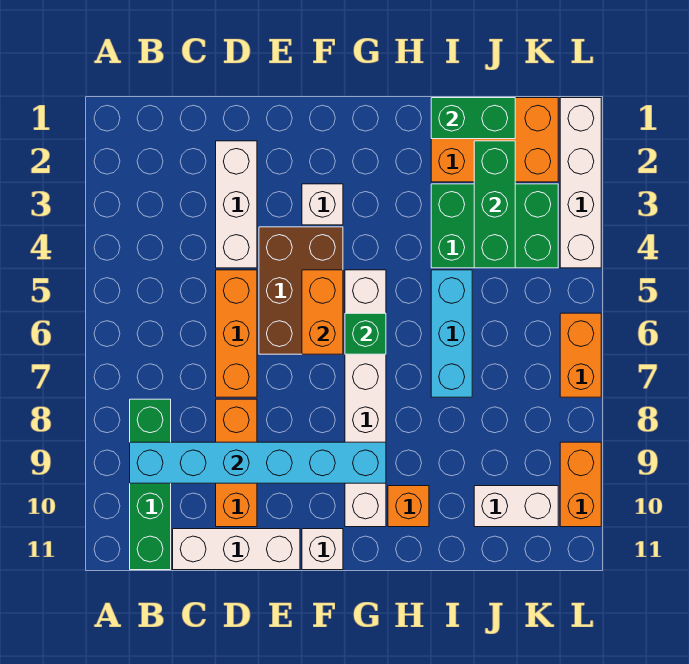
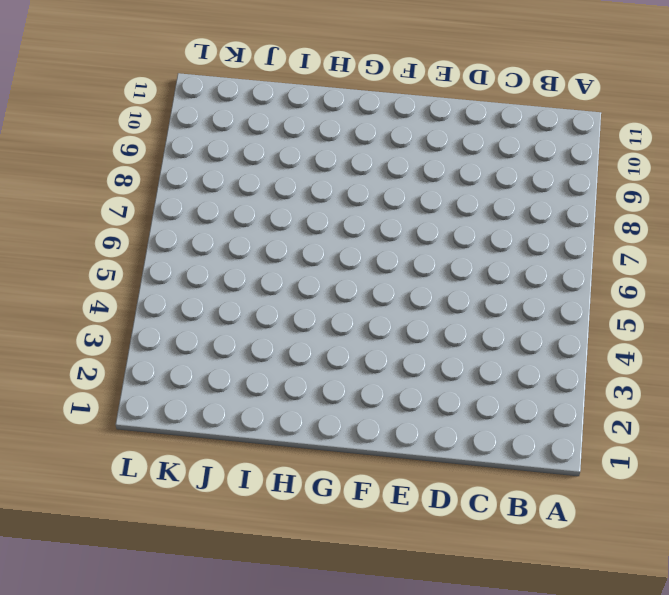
none -> green 1x4 brick [130,399,171,570]
none -> white 1x3 brick [173,529,300,570]
none -> white 1x3 brick [216,141,257,268]

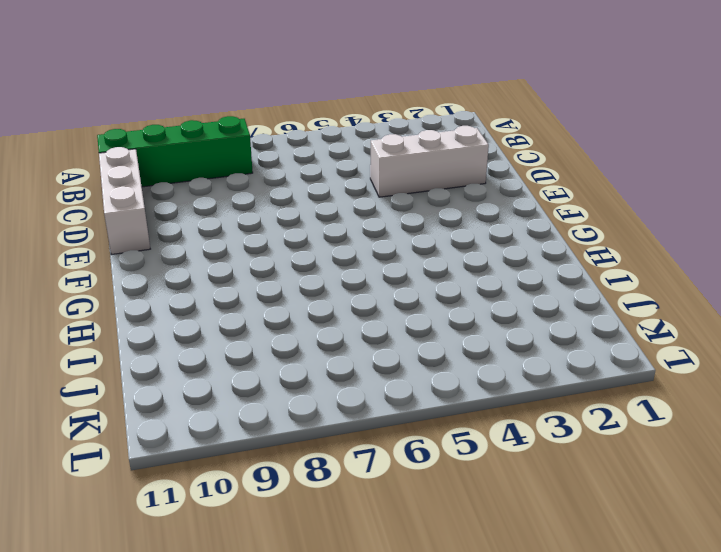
none -> orange 1x3 brick [216,270,257,397]
none -> orange 1x3 brick [216,399,257,527]
none -> brown 2x3 brick [259,227,343,354]

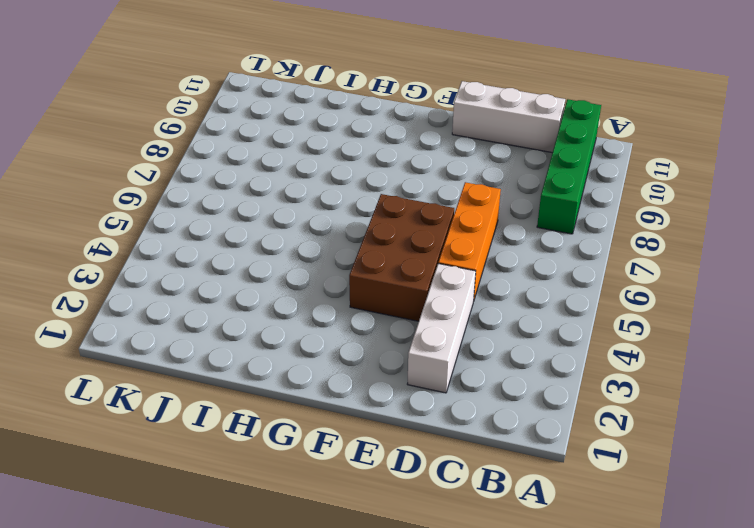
none -> orange 1x3 brick [216,399,257,527]
none -> white 1x1 brick [302,184,343,225]
none -> white 1x1 brick [302,529,343,570]

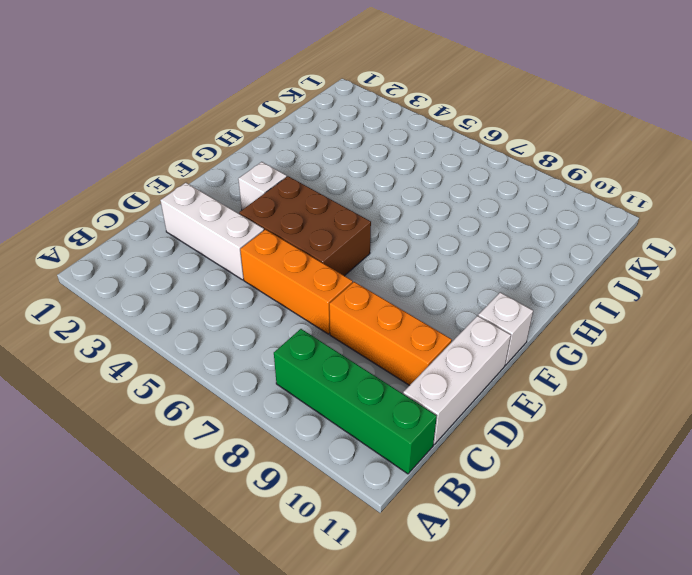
none -> white 1x6 brick [345,270,386,527]
none -> orange 1x1 brick [388,486,429,527]
none -> orange 2x3 brick [431,98,558,182]

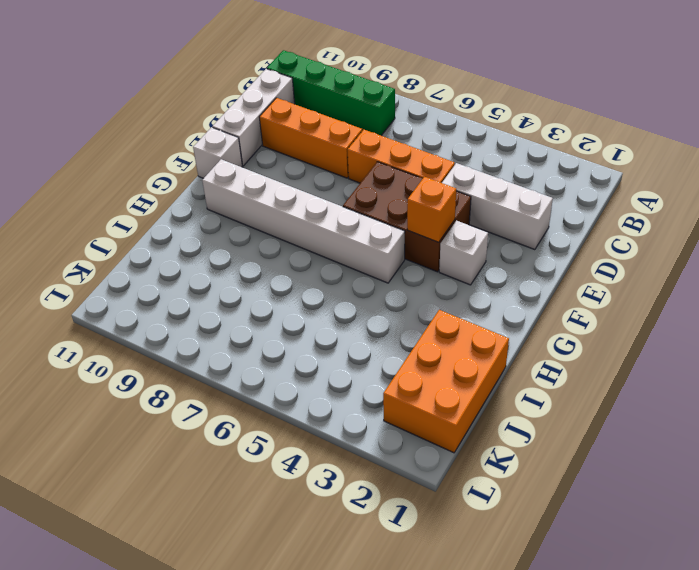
orange 1x1 brick [407,177,456,242] -> orange 1x1 brick moved to [388,486,429,527]
none -> green 2x3 brick [431,184,558,268]
none -> cyan 1x3 brick [431,270,472,397]
none -> white 1x2 brick [474,486,558,527]

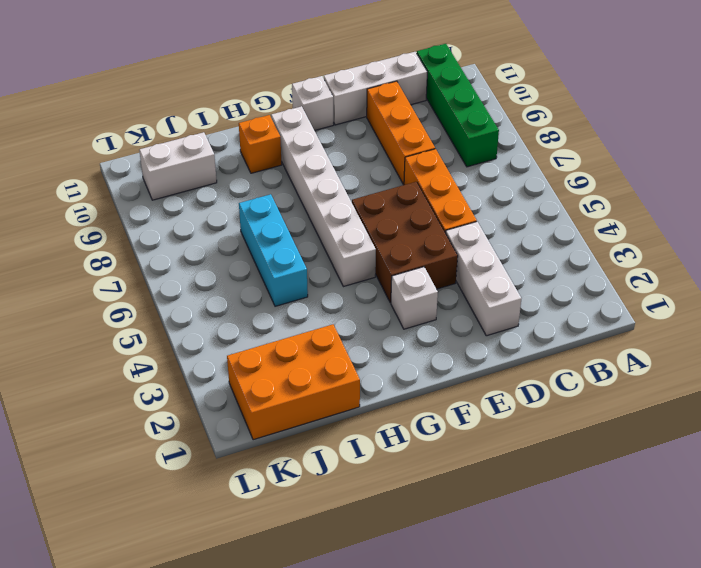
none -> green 2x3 brick [431,184,558,268]
none -> white 1x4 brick [560,98,601,268]
none -> orange 1x2 brick [560,313,601,397]

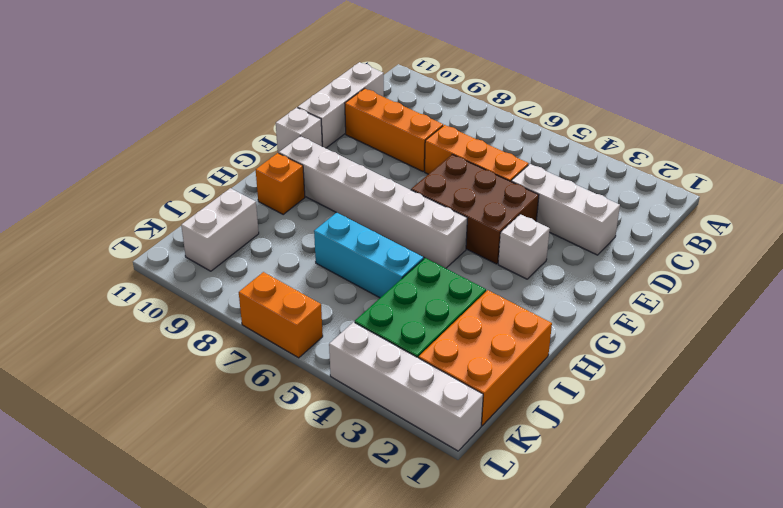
none -> green 1x4 brick [130,399,171,570]
none -> orange 1x2 brick [560,442,601,527]
none -> cyan 1x6 brick [130,442,386,483]

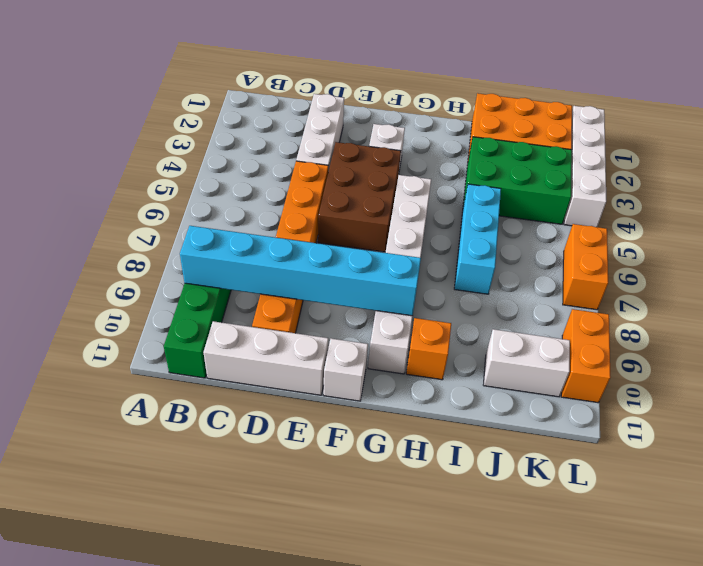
none -> orange 1x2 brick [302,270,343,354]
none -> green 1x1 brick [345,313,386,354]
none -> green 1x2 brick [431,98,515,139]

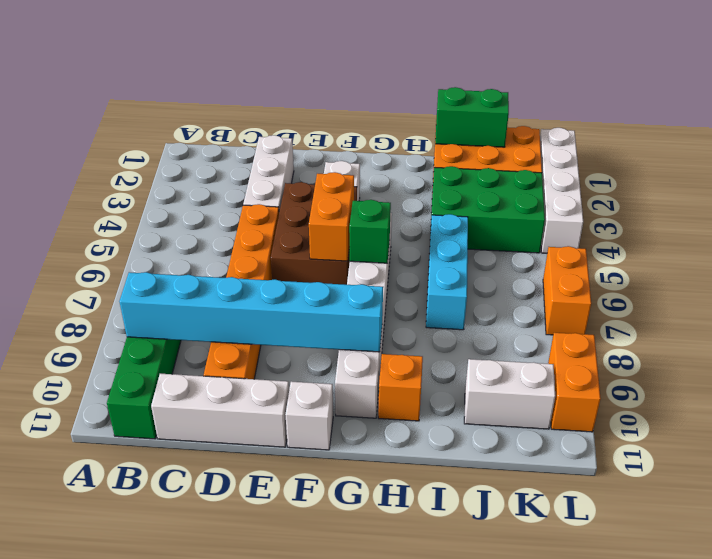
none -> green 1x3 brick [474,141,515,268]

